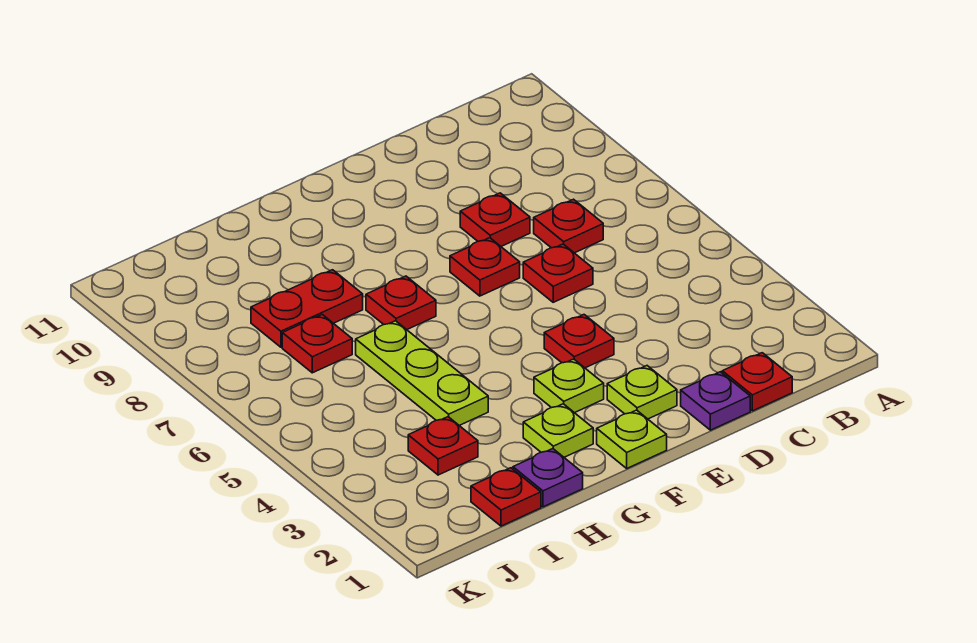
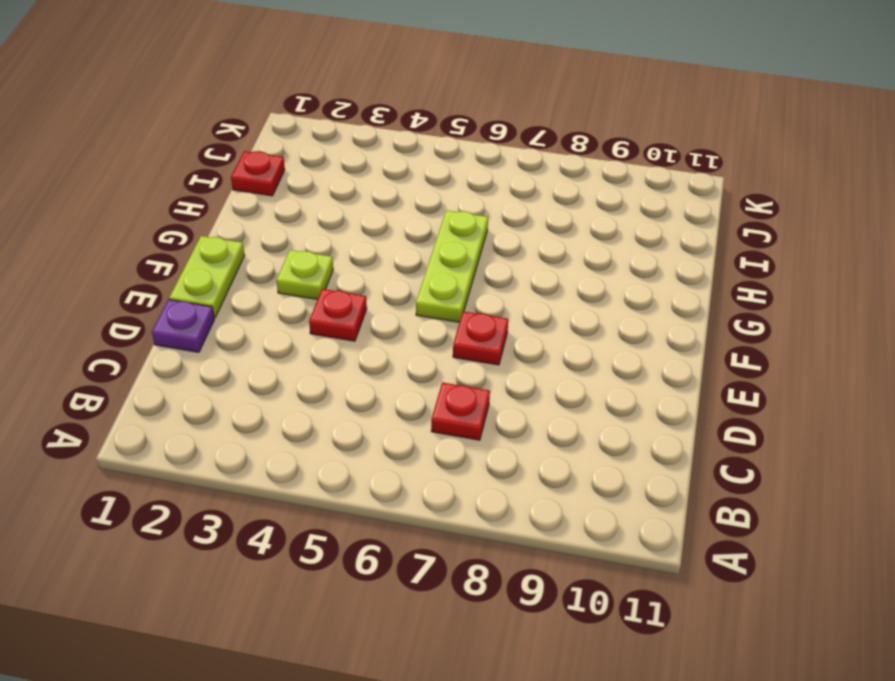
lime 1x2 plate [169,236,245,318] -> lime 1x1 plate [597,410,667,468]
lime 1x3 plate [416,211,488,322] -> lime 1x3 plate turned to [356,321,488,426]
none -> red 1x1 plate [722,353,792,411]
none -> red 1x1 plate [523,244,593,302]
none -> red 1x1 plate [460,193,530,246]

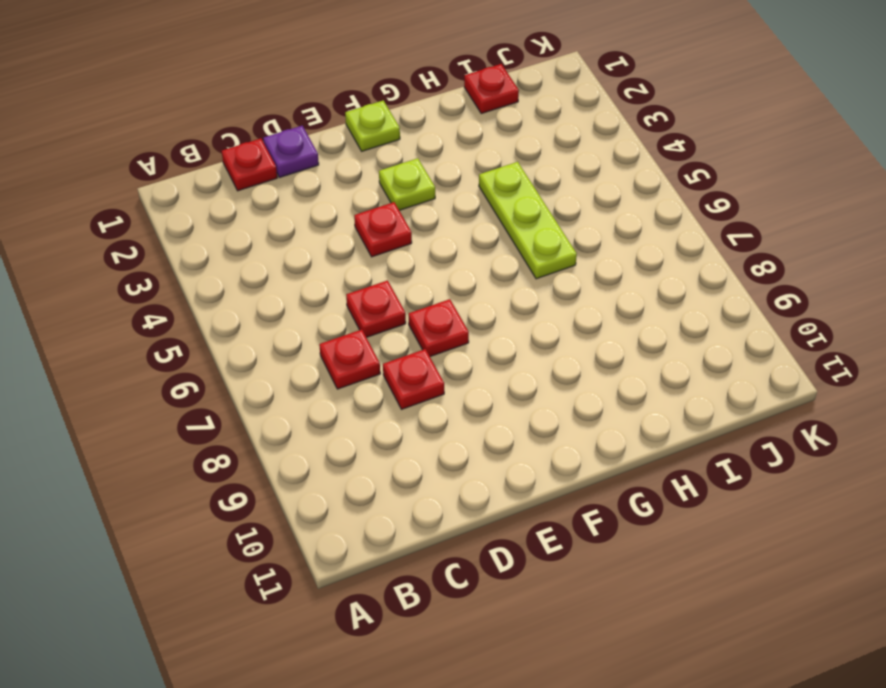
none -> lime 1x1 plate [607,366,677,419]
none -> lime 1x1 plate [523,404,593,457]
none -> red 1x1 plate [366,276,436,330]

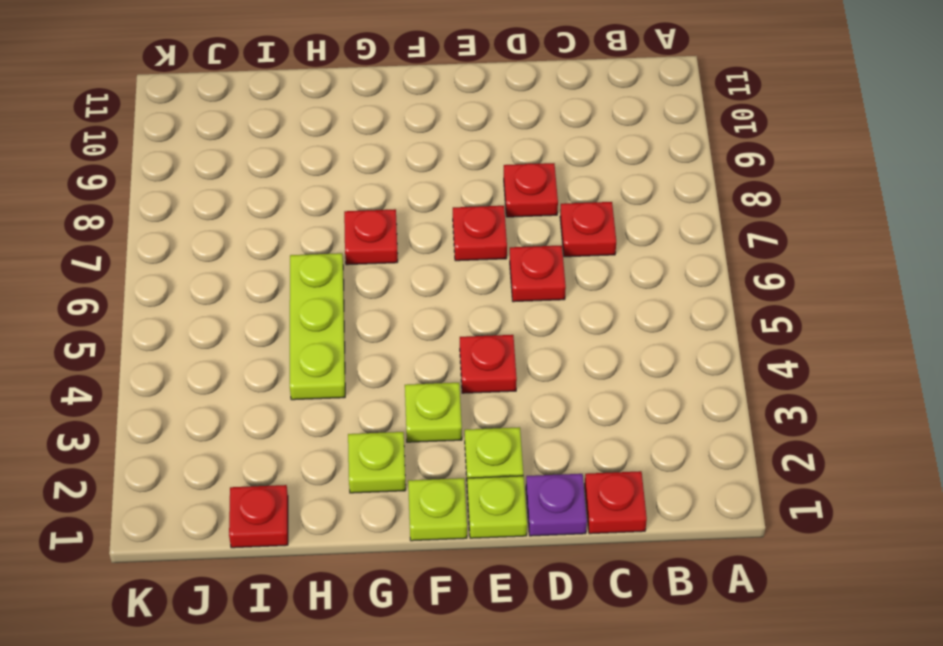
lime 1x1 plate [467,476,527,538] -> none
none -> purple 1x1 plate [513,449,583,507]
none -> red 1x2 plate [251,270,363,347]
none -> red 1x1 plate [408,417,478,475]

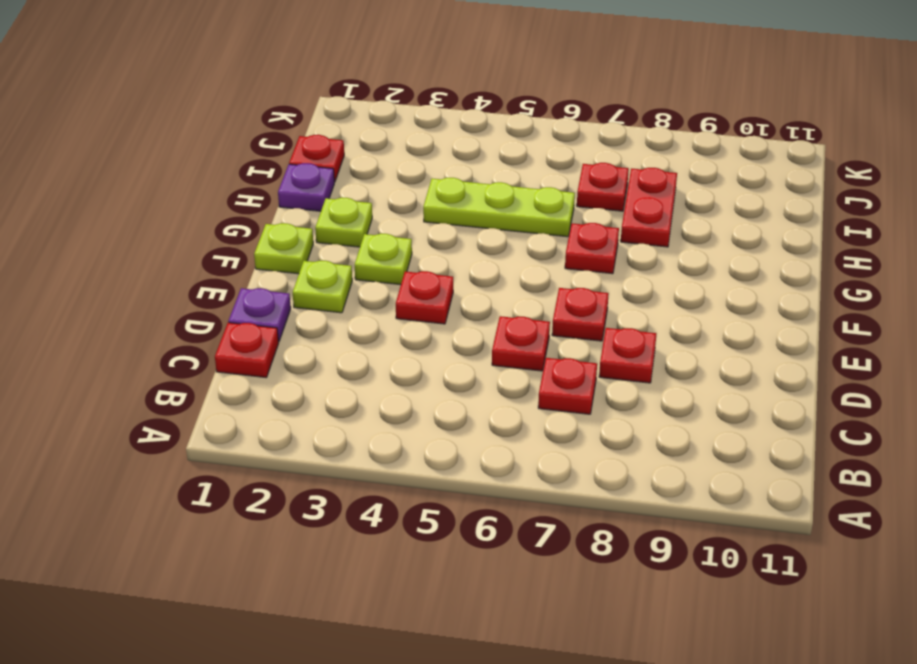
none -> red 1x1 plate [408,417,478,475]

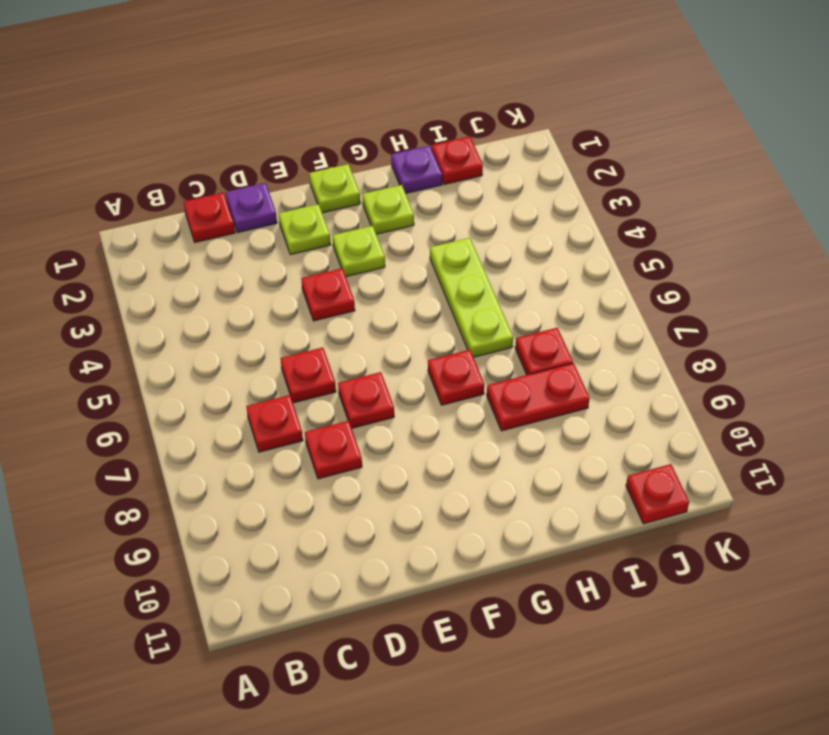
red 1x1 plate [626,464,689,524] -> red 1x1 plate moved to [408,417,478,475]

